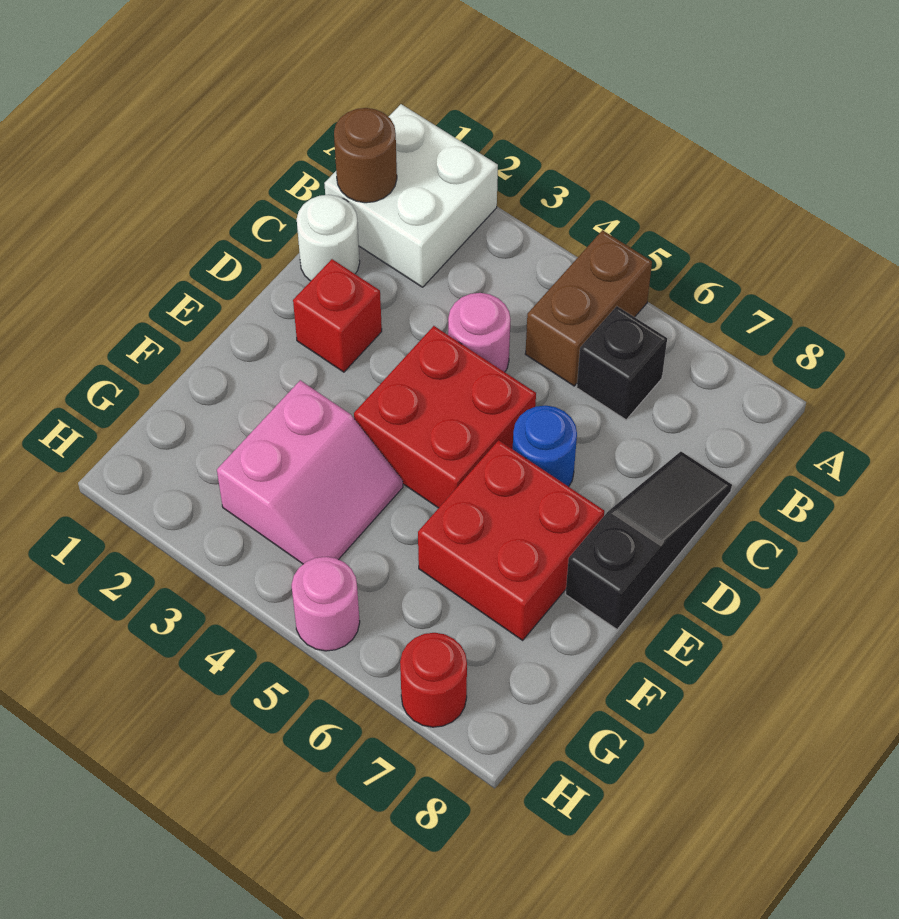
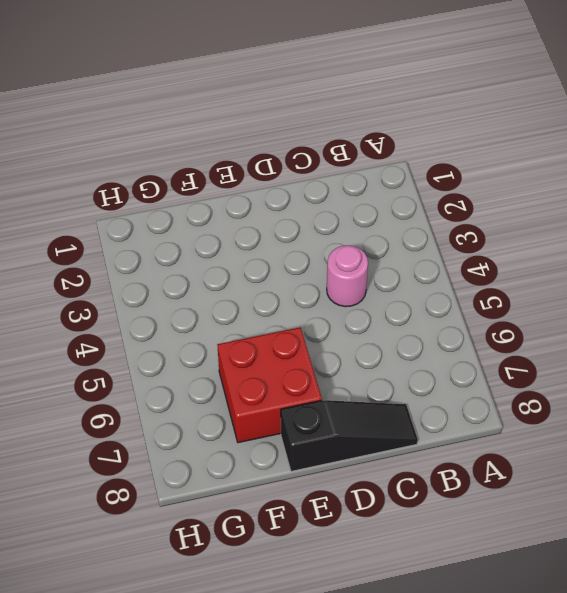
none -> white 2x2 brick [324,104,498,287]
none -> brown 1x2 brick [525,230,652,386]
none -> black 1x1 brick [577,306,667,420]

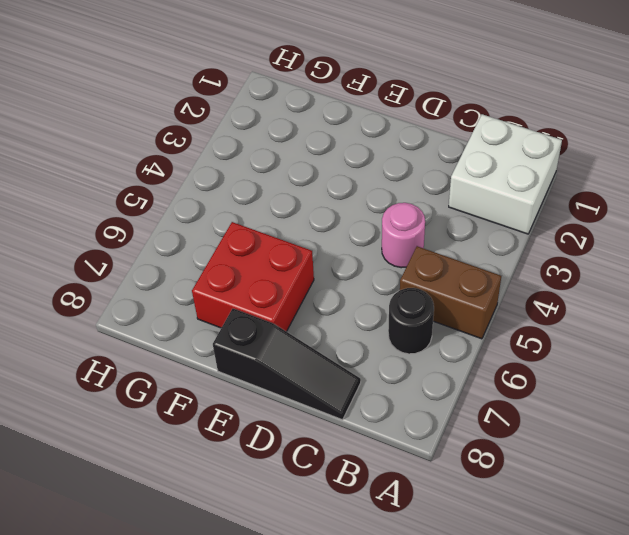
black 1x1 round brick [388,288,434,354] -> black 1x1 brick [577,306,667,420]
none -> white 1x1 round brick [297,195,360,281]
none -> red 1x1 brick [293,259,382,372]
none -> red 2x2 brick [354,326,536,508]

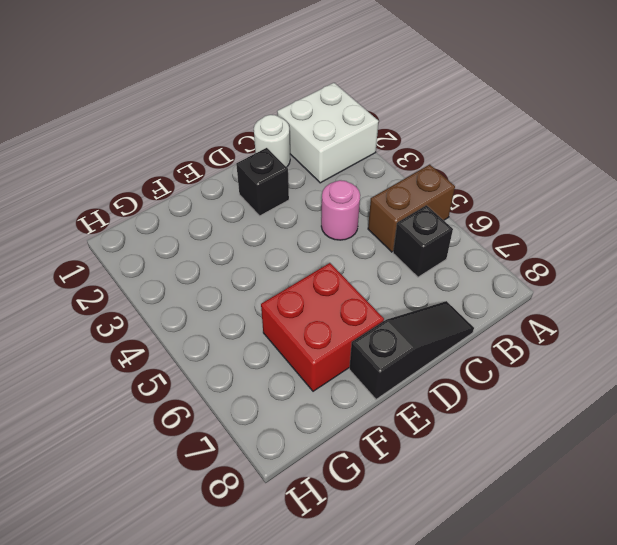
black 1x1 brick [236,148,289,216] -> red 1x1 brick [293,259,382,372]
none -> red 2x2 brick [354,326,536,508]
none -> blue 1x1 round brick [513,405,577,487]
none -> pink 2x2 slope [217,380,403,564]

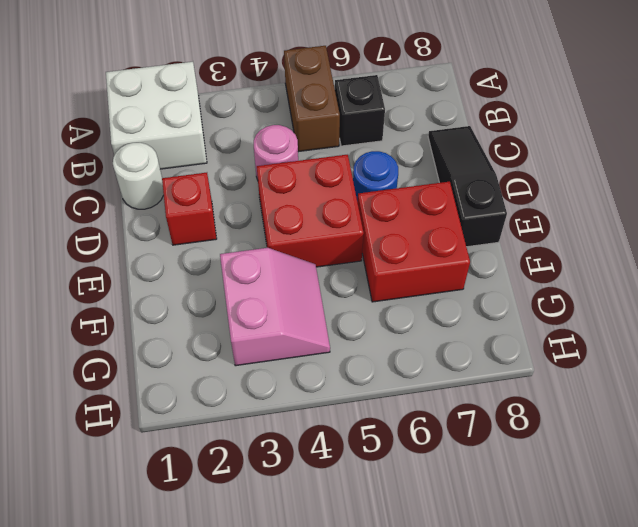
none -> pink 1x1 round brick [291,557,360,651]
none -> red 1x1 round brick [400,633,467,727]
none -> brown 1x1 round brick [334,108,397,203]

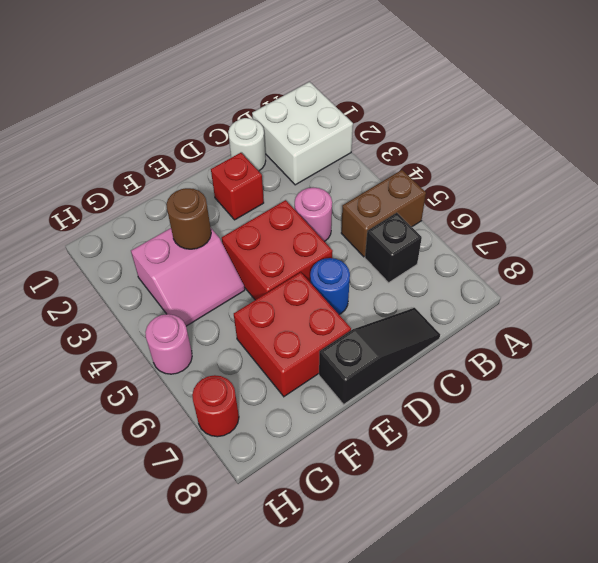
brown 1x1 round brick [167,188,211,249] -> brown 1x1 round brick moved to [334,108,397,203]

